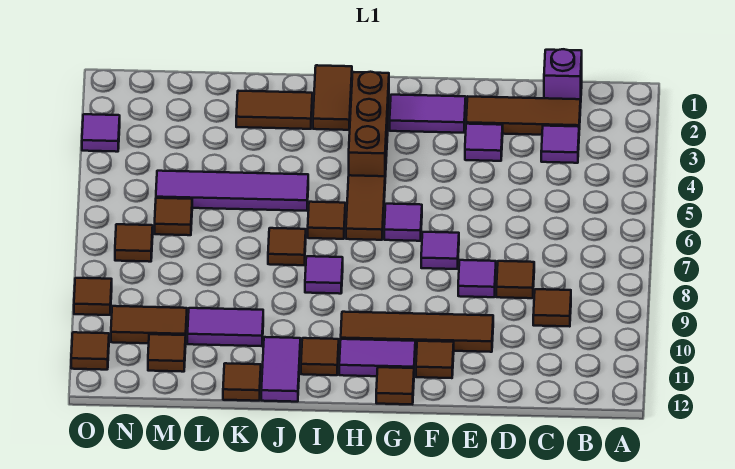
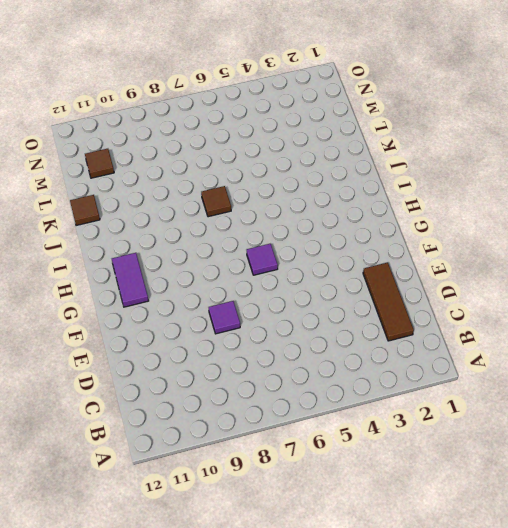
none -> purple 1x1 brick [544,49,582,108]
none -> purple 1x1 tile [541,126,579,163]
none -> brown 1x1 tile [533,289,571,327]
none -> brown 1x1 tile [496,261,534,298]

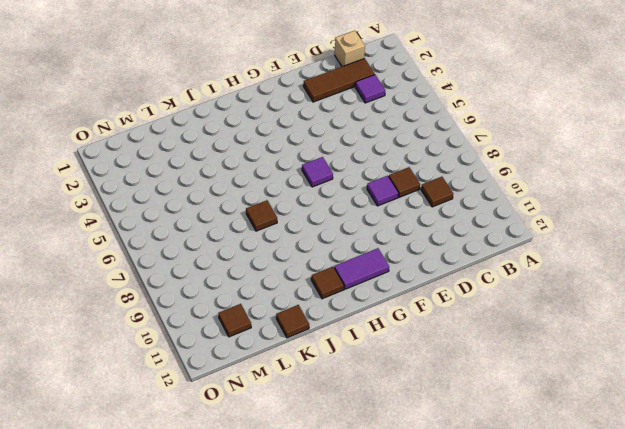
tan 1x1 brick [335,31,365,67] -> purple 1x1 brick [544,49,582,108]
none -> purple 1x1 tile [465,124,503,161]
none -> brown 1x4 tile [341,312,493,352]
none -> purple 1x2 tile [390,95,466,133]
none -> purple 1x1 tile [421,232,459,269]

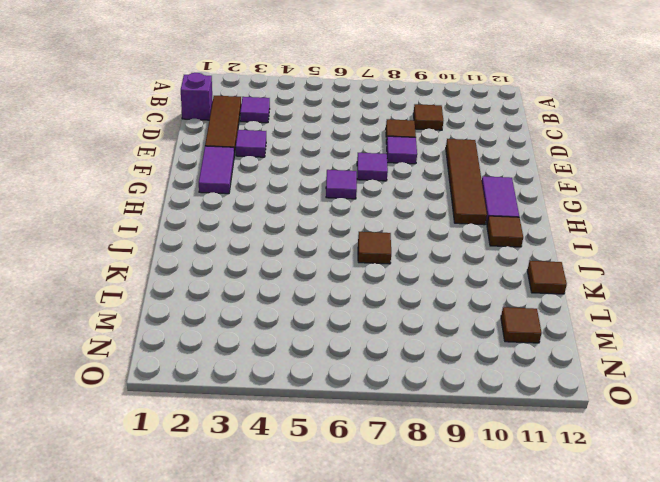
none -> brown 1x1 tile [416,341,454,378]
none -> brown 1x1 tile [376,367,414,404]
none -> brown 1x3 brick [349,72,389,177]
none -> brown 1x2 tile [346,175,385,240]

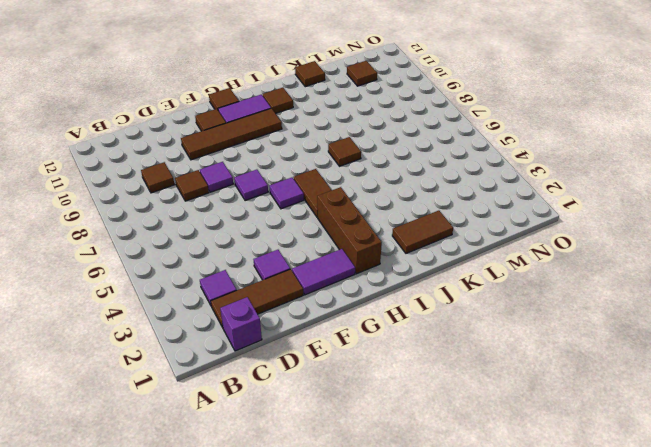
none -> brown 1x2 tile [313,65,352,130]
none -> brown 1x1 tile [308,202,345,239]
none -> purple 1x1 tile [305,256,343,294]
none -> purple 1x4 tile [156,171,308,211]

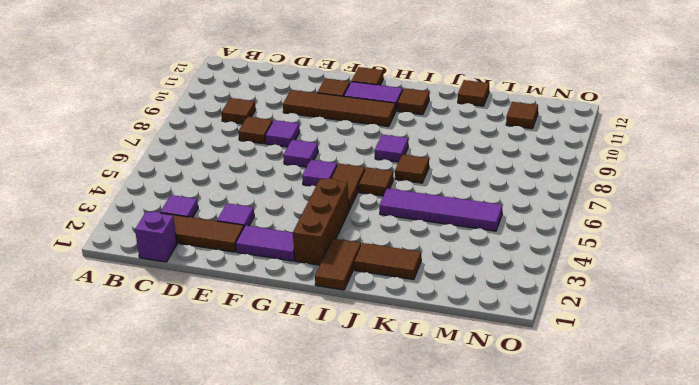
none -> purple 1x2 tile [261,337,300,402]
none -> purple 1x2 tile [187,308,263,346]
none -> brown 1x1 tile [155,198,192,235]
none -> brown 1x2 tile [111,306,187,343]

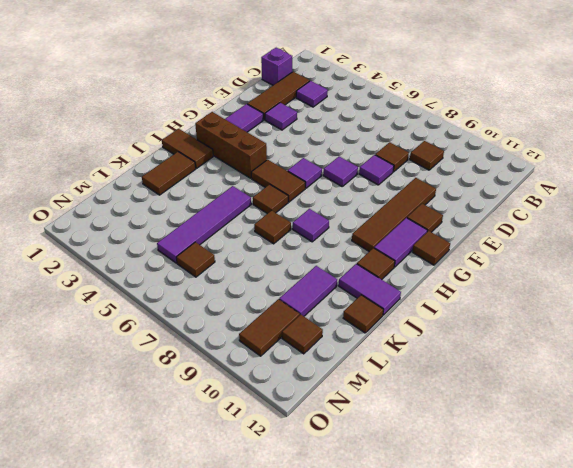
none -> brown 1x1 tile [115,224,153,262]
none -> purple 1x1 tile [82,114,120,152]
none -> brown 1x1 tile [74,278,112,315]
none -> brown 1x1 tile [71,332,109,370]

